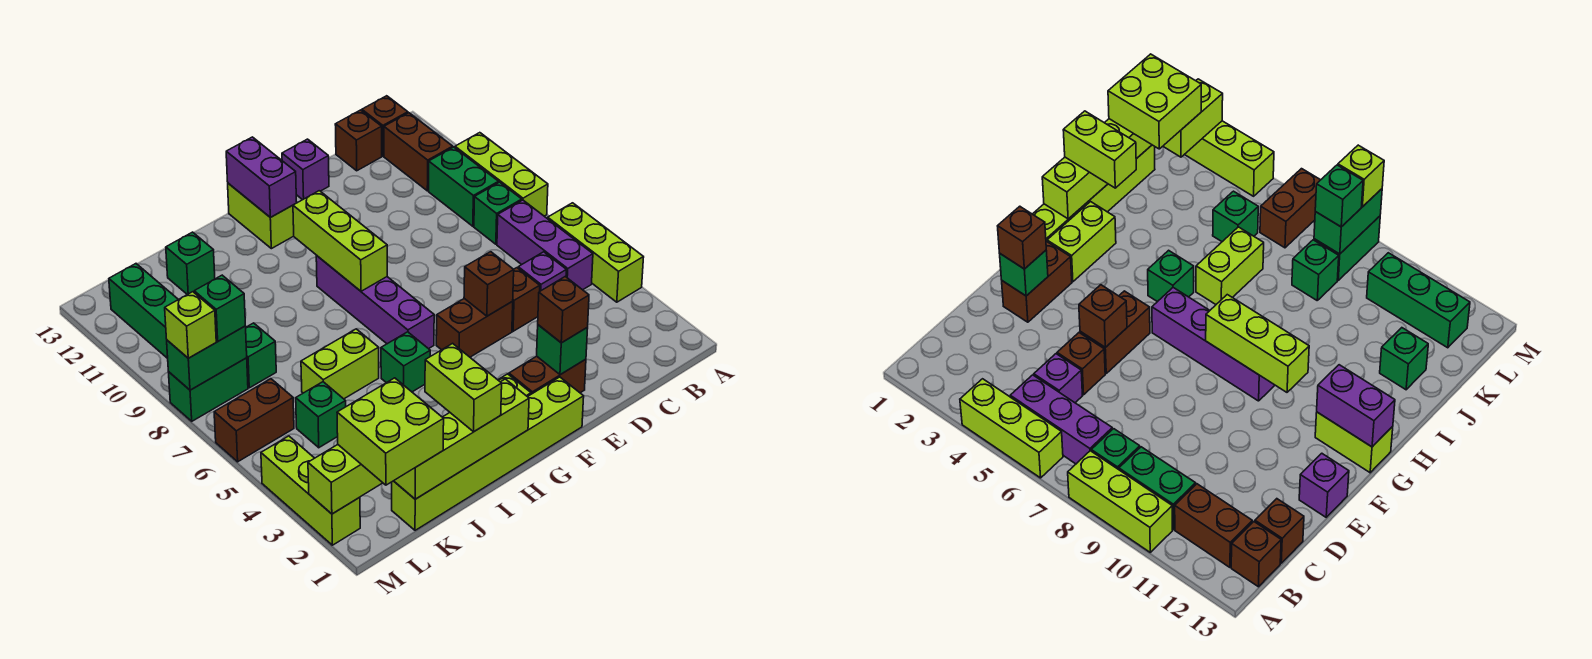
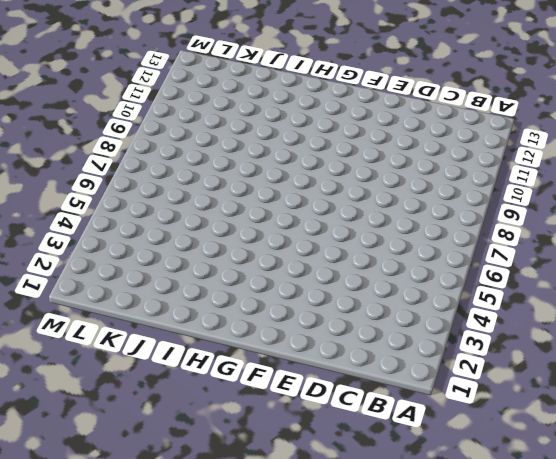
none -> lime 1x3 brick [548,203,644,302]
none -> lime 1x3 brick [455,133,548,216]
none -> purple 1x3 brick [497,200,593,290]
none -> green 1x1 brick [474,182,522,244]

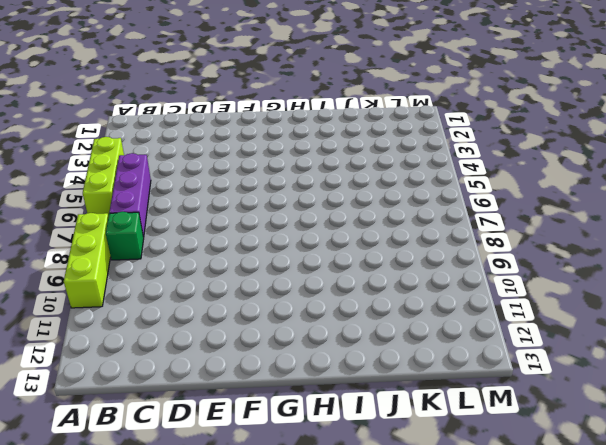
none -> green 1x2 brick [429,147,499,226]
none -> brown 1x2 brick [384,113,453,191]
none -> brown 1x1 brick [362,96,408,156]
none -> purple 1x1 brick [518,252,566,291]

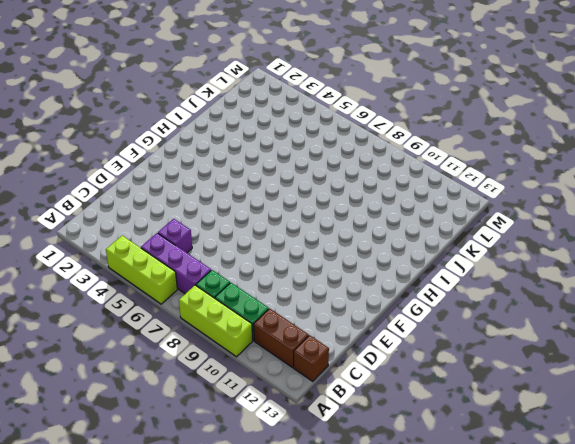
none -> brown 1x1 brick [335,110,382,171]
none -> brown 1x1 brick [512,268,540,331]
none -> brown 1x2 brick [509,356,586,394]
none -> brown 1x2 brick [436,299,513,357]

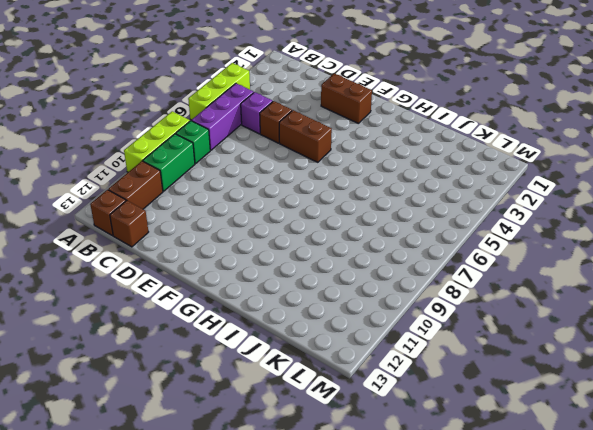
none -> purple 1x1 brick [282,139,329,200]
none -> lime 1x6 brick [392,377,584,530]
none -> lime 1x2 brick [1047,202,1116,282]
none -> purple 1x4 brick [316,256,434,349]

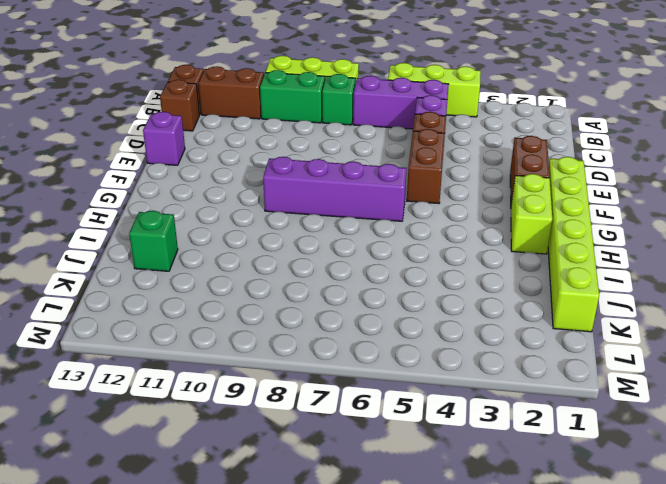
none -> lime 1x2 brick [228,183,294,249]
none -> green 1x1 brick [381,332,430,392]
none -> lime 1x2 brick [301,329,379,399]
none -> green 1x1 brick [296,382,346,448]

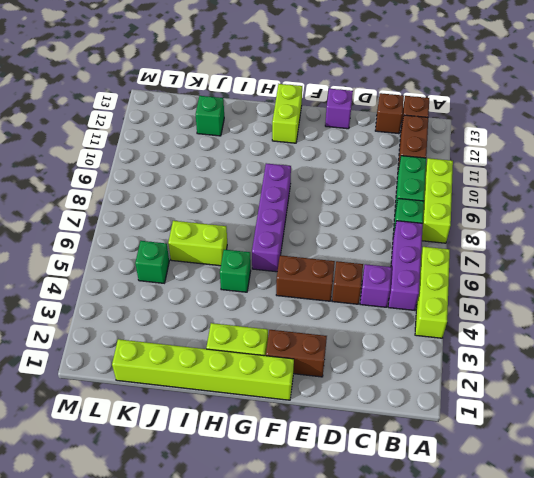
none -> green 1x1 brick [246,323,276,388]
none -> brown 1x2 brick [214,379,294,462]
none -> green 1x2 brick [168,358,248,421]
none -> green 1x3 brick [109,264,178,358]

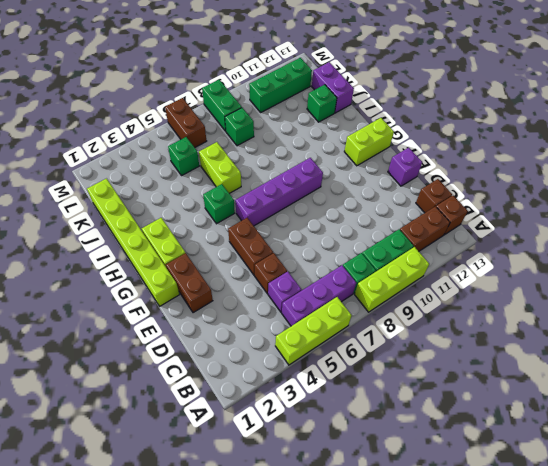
purple 1x2 brick [312,62,354,113] -> purple 1x2 brick turned to [226,137,297,218]
none -> lime 1x3 brick [261,436,360,545]
none -> green 1x1 brick [537,325,588,375]
none -> brown 1x1 brick [464,252,514,316]
none -> lime 1x3 brick [293,191,387,291]

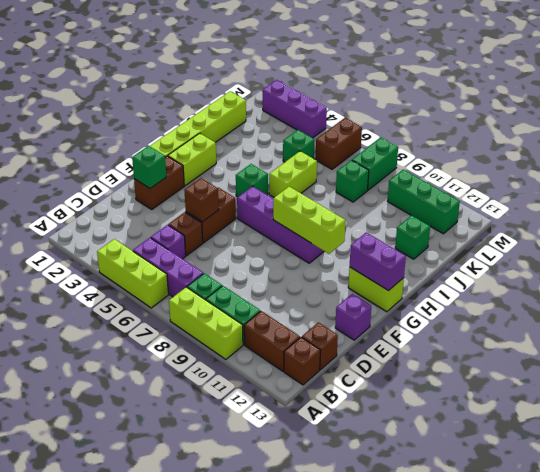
purple 1x3 brick [263,80,327,138] -> lime 1x3 brick [261,436,360,545]
none -> lime 1x4 brick [394,379,529,499]
none -> lime 1x2 brick [308,445,382,514]
none -> green 1x2 brick [167,326,247,390]
none -> brown 1x1 brick [538,277,589,343]

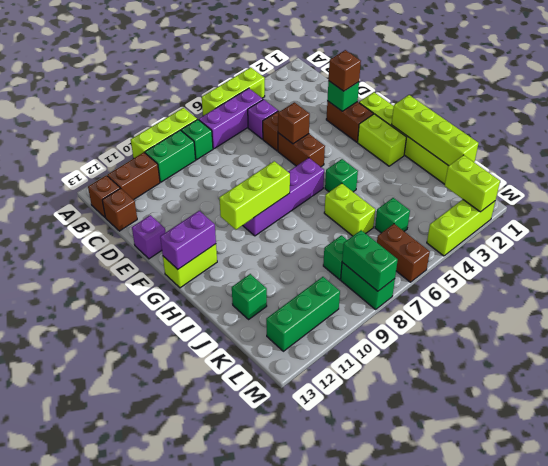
none -> lime 1x2 brick [425,343,502,432]
none -> lime 2x2 brick [337,378,444,485]
none -> green 1x1 brick [194,275,245,341]
none -> lime 1x1 brick [165,292,216,358]

